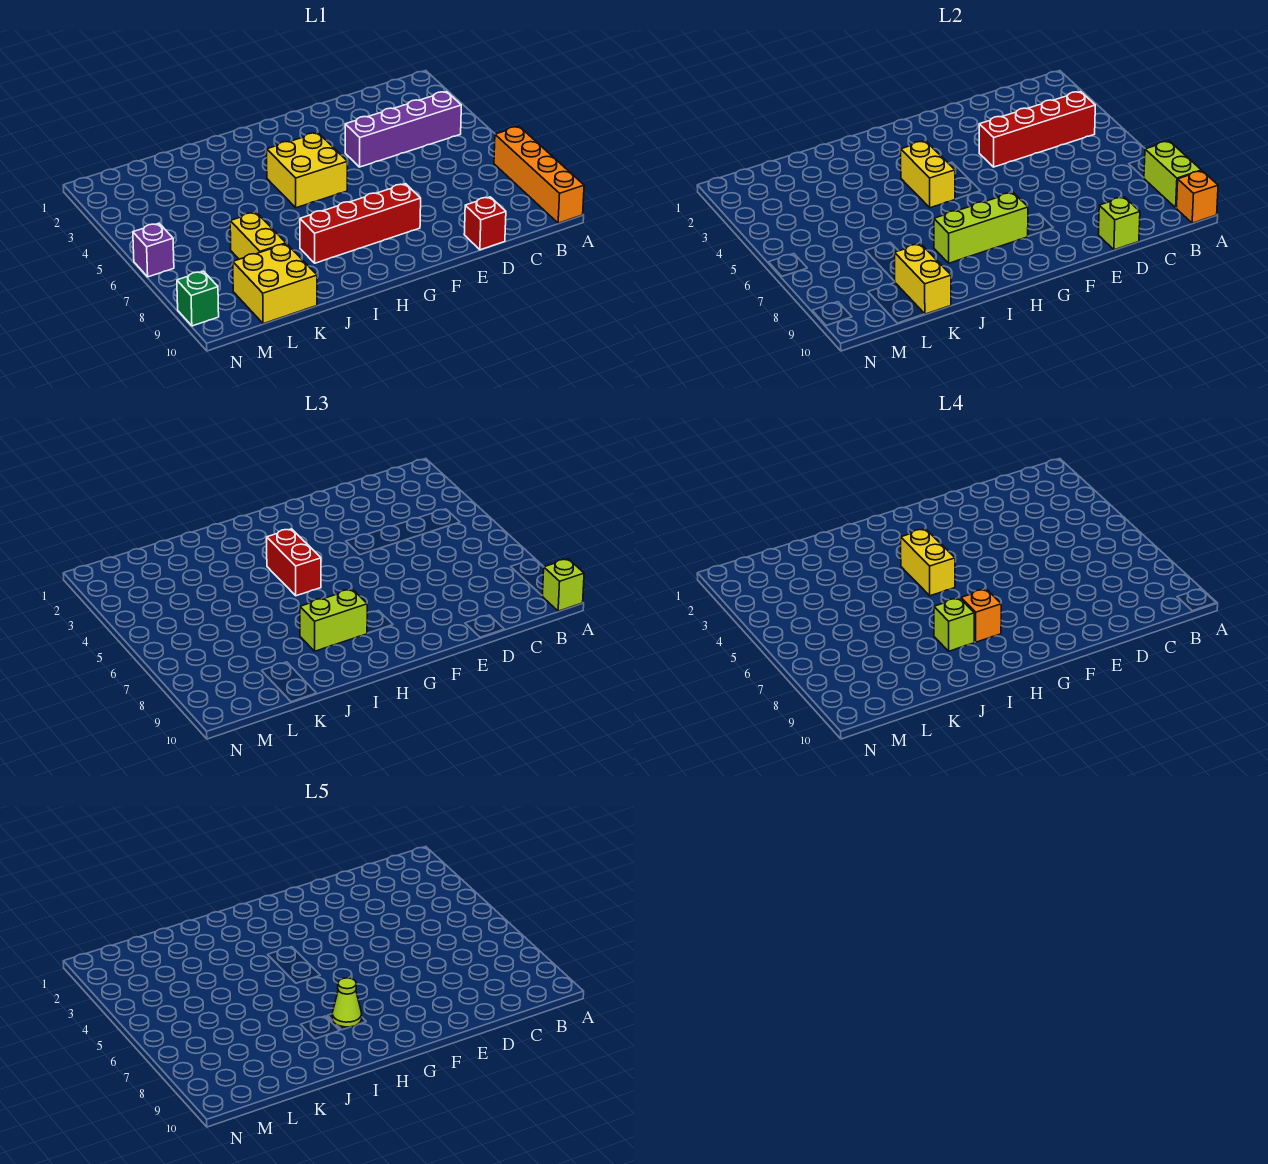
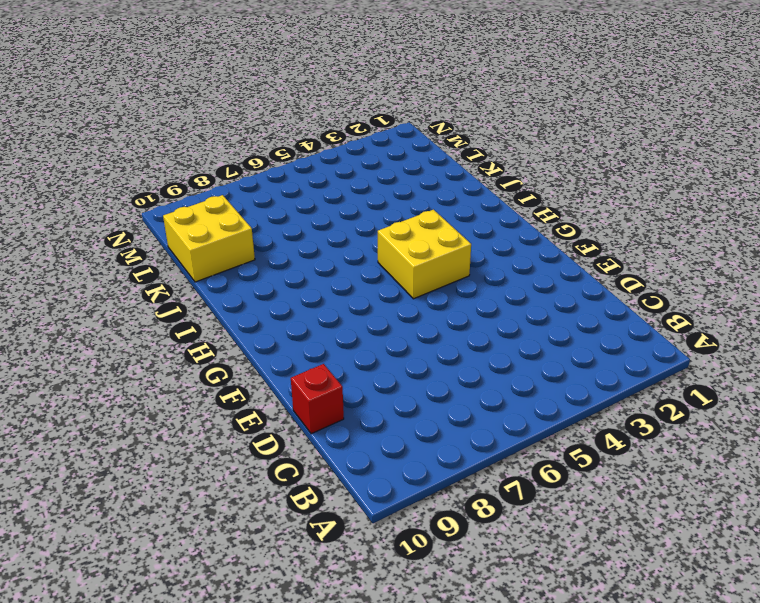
none -> orange 1x4 brick [494,127,584,223]
none -> purple 1x4 brick [345,92,461,167]
none -> red 1x4 brick [300,184,421,263]

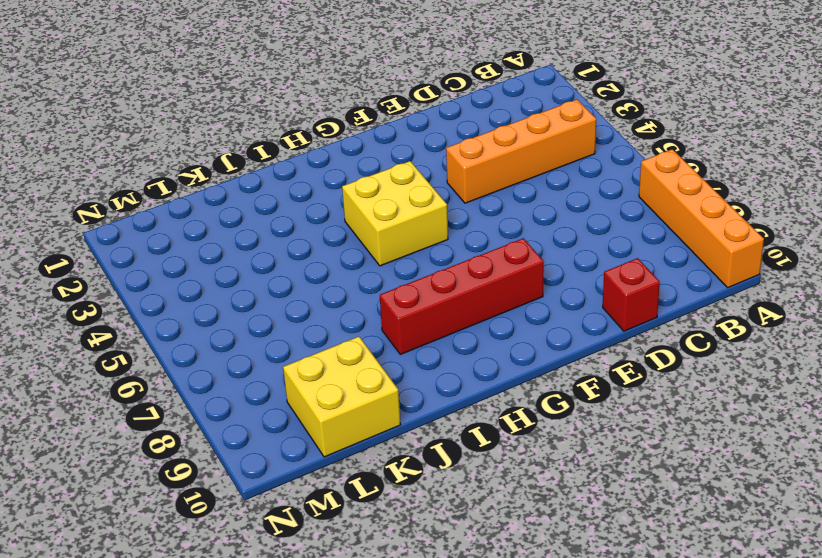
orange 1x4 brick [446,100,596,203] -> purple 1x4 brick [345,92,461,167]
none -> yellow 1x2 brick [230,212,286,259]
none -> purple 1x1 brick [133,223,174,277]
none -> green 1x1 brick [177,271,219,326]

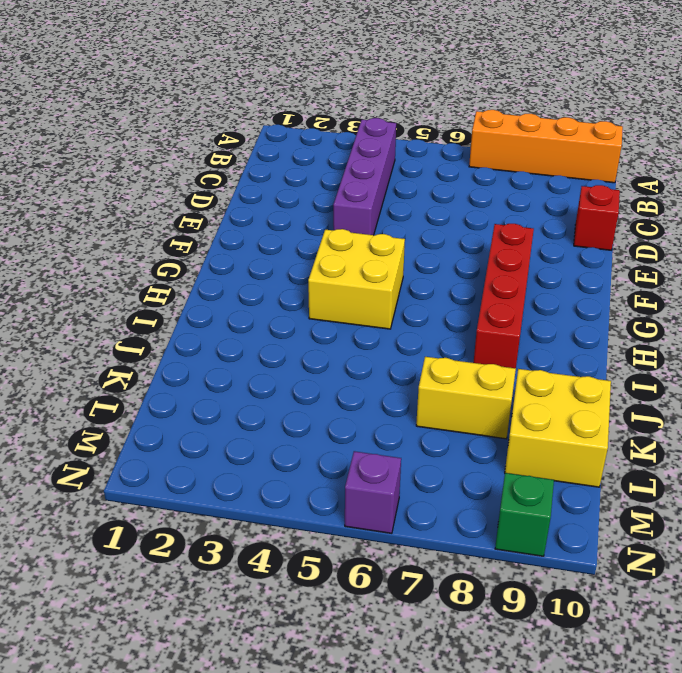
none -> lime 1x2 brick [1144,141,1201,208]
none -> orange 1x1 brick [1176,171,1218,223]
none -> red 1x4 brick [979,92,1095,167]

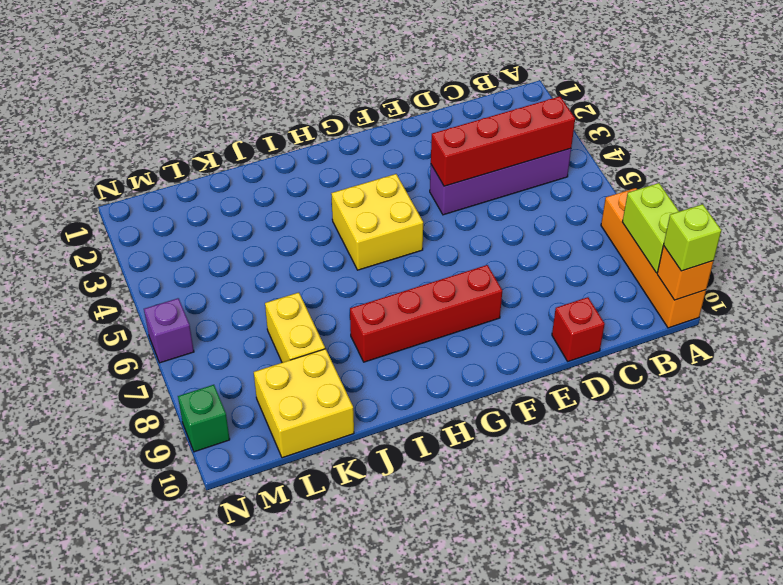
none -> lime 1x1 brick [1098,197,1140,250]
none -> lime 1x3 brick [934,193,1028,263]
none -> yellow 1x2 brick [901,141,955,208]

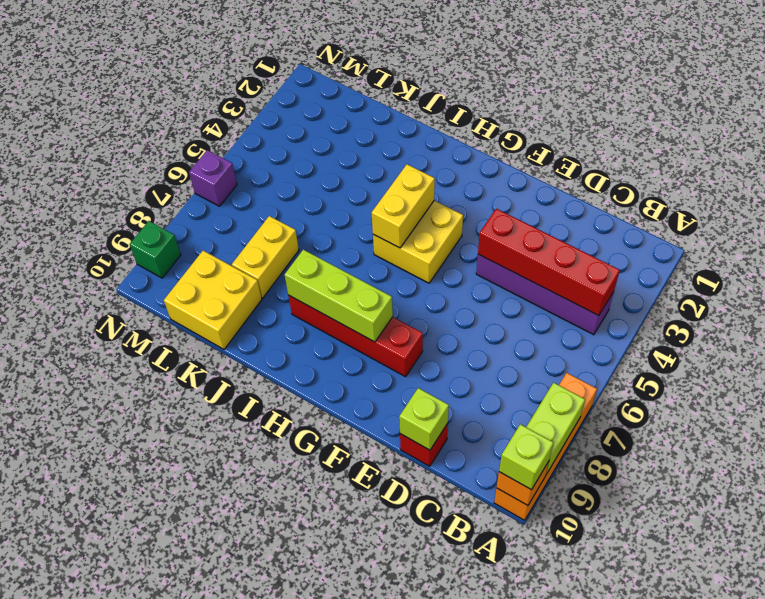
none -> yellow 1x2 brick [895,244,951,314]
none -> red 1x2 brick [267,529,321,596]
none -> lime 1x2 brick [300,589,367,651]

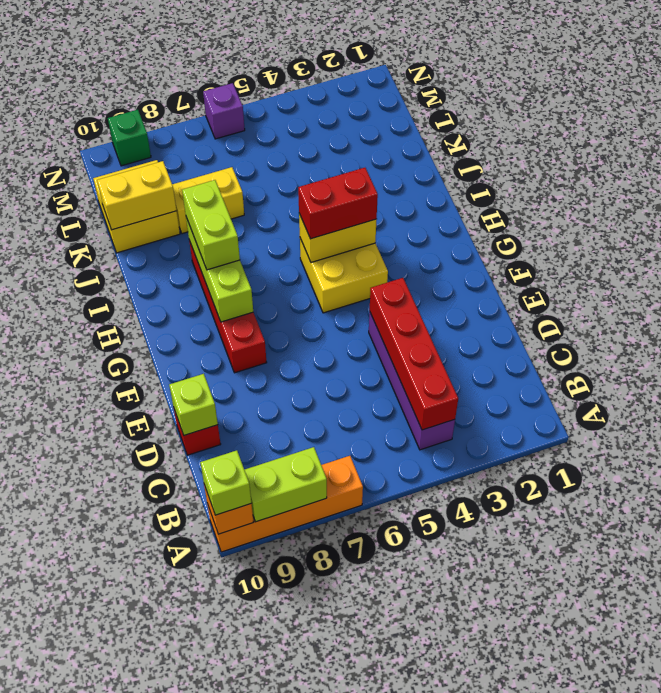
none -> yellow 1x2 brick [901,529,955,596]
none -> orange 1x1 brick [961,589,1001,642]
none -> lime 1x1 brick [934,598,974,651]

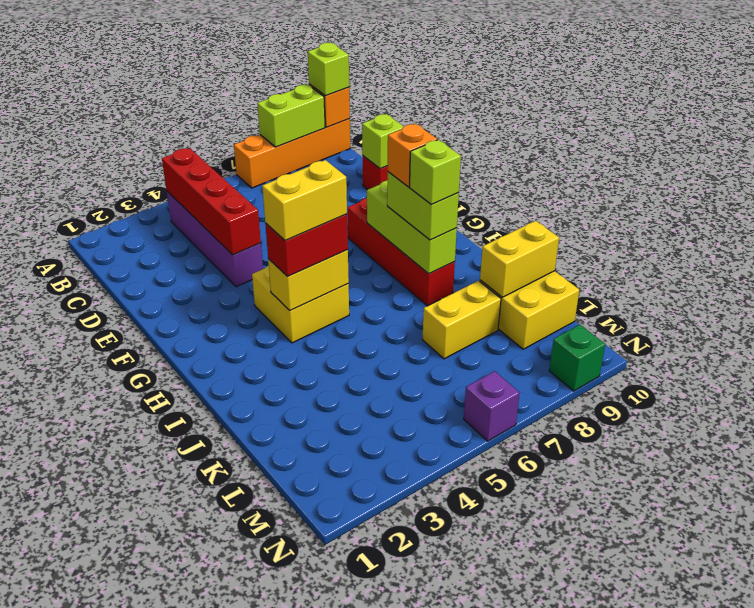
none -> lime 1x1 cone [332,978,362,1027]

